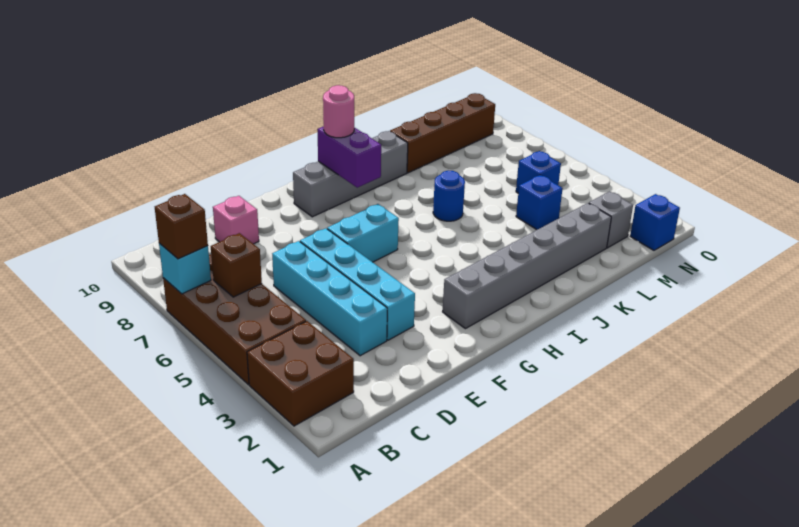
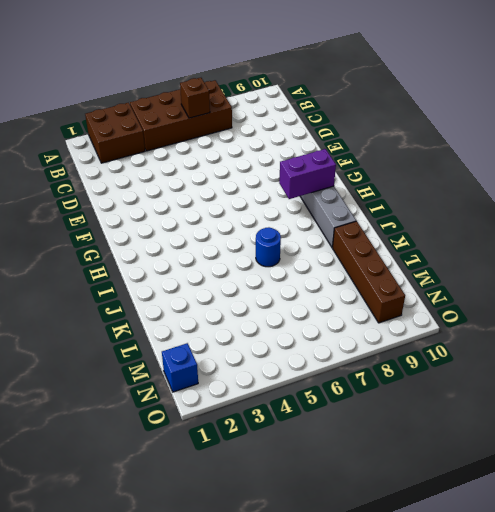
none -> cyan 1x4 brick [272,241,387,356]
none -> pink 1x1 brick [213,196,259,244]
none -> cyan 1x4 brick [300,228,415,340]

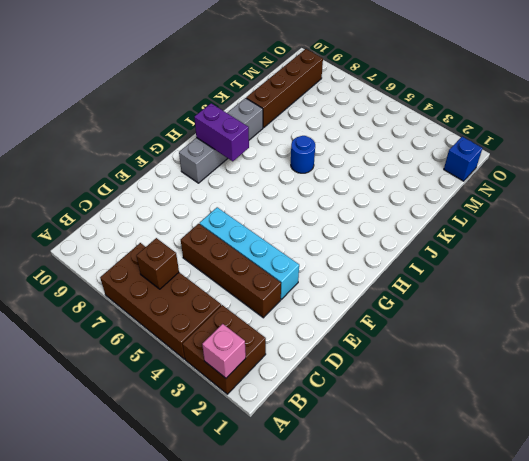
pink 1x1 brick [202,324,246,378] -> pink 1x1 brick moved to [213,196,259,244]
brown 1x4 brick [181,224,281,318] -> cyan 1x4 brick [272,241,387,356]
none -> cyan 1x2 brick [327,204,399,262]
none -> grey 1x6 brick [443,203,611,329]
none -> blue 1x1 brick [516,175,563,230]

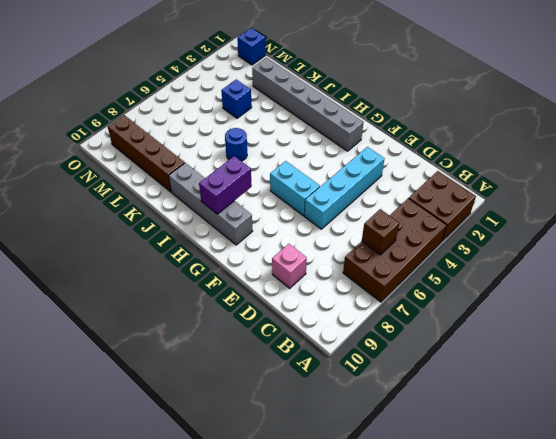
none -> cyan 1x4 brick [272,241,387,356]
none -> grey 1x1 brick [589,191,633,248]
none -> blue 1x1 brick [516,151,561,193]

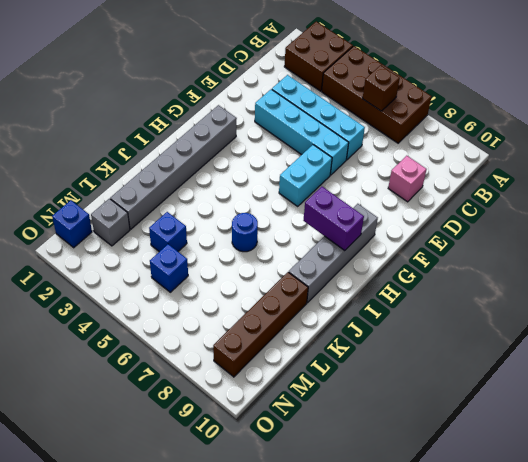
none -> cyan 1x1 brick [159,243,211,294]
none -> brown 1x1 brick [155,194,208,259]
none -> pink 1x1 round brick [323,85,354,138]

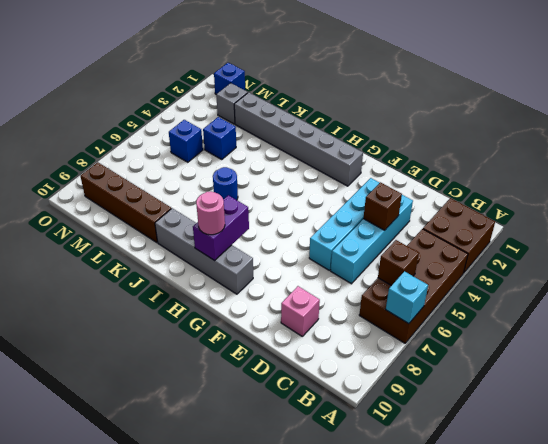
brown 1x1 brick [363,182,402,230] -> brown 1x1 brick moved to [155,194,208,259]
none -> cyan 1x2 brick [327,204,399,262]

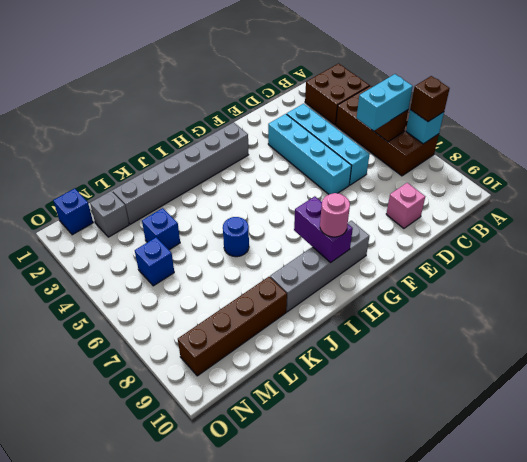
cyan 1x2 brick [357,74,413,131] -> cyan 1x2 brick moved to [327,204,399,262]

